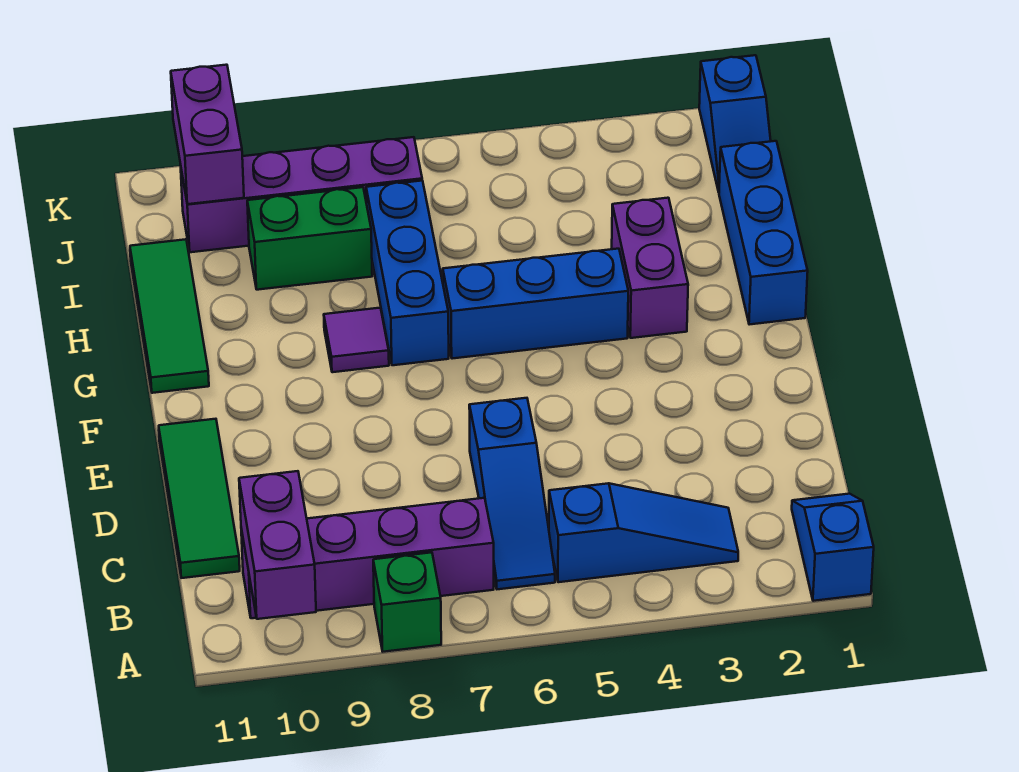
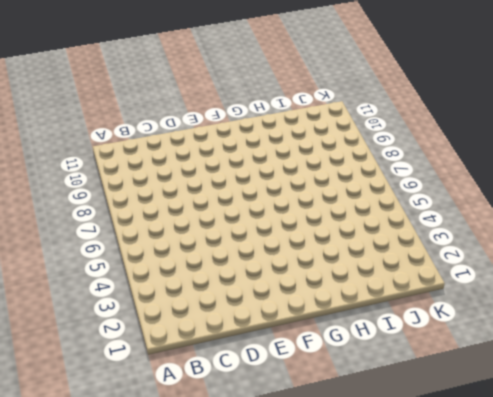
none -> blue 1x2 slope [792,494,874,601]
none -> green 1x1 brick [373,552,441,652]
none -> blue 1x3 slope [549,483,738,582]

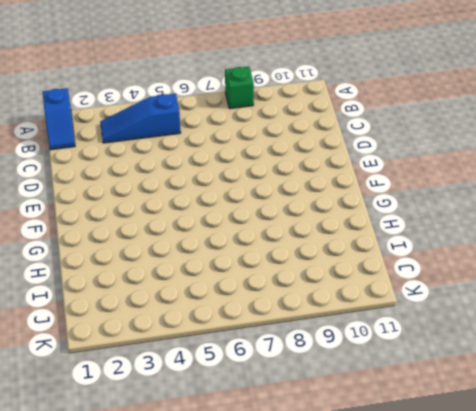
none -> blue 1x3 slope [469,398,555,589]
none -> purple 1x4 brick [241,498,494,618]
none -> green 1x3 tile [159,419,240,578]

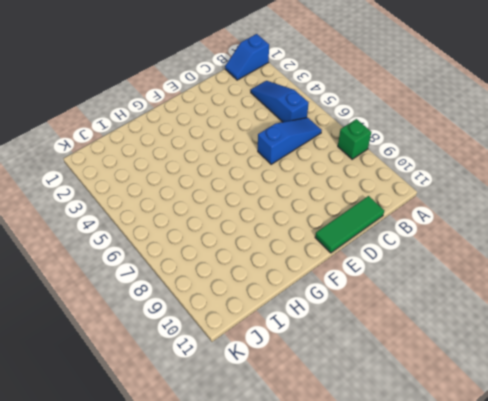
none -> purple 1x4 brick [241,498,494,618]
none -> blue 1x3 brick [719,141,808,325]
none -> purple 1x2 brick [612,198,688,338]

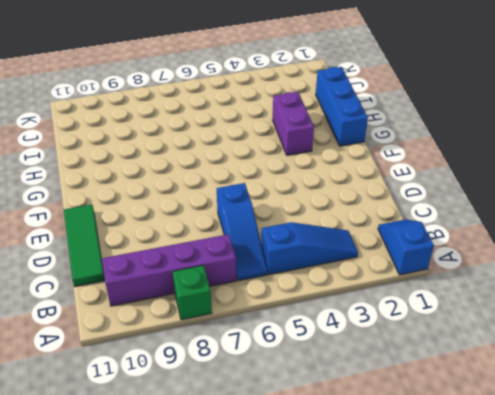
none -> blue 1x3 brick [443,249,628,359]
none -> blue 1x3 brick [366,181,449,365]
none -> purple 1x1 tile [324,308,389,372]

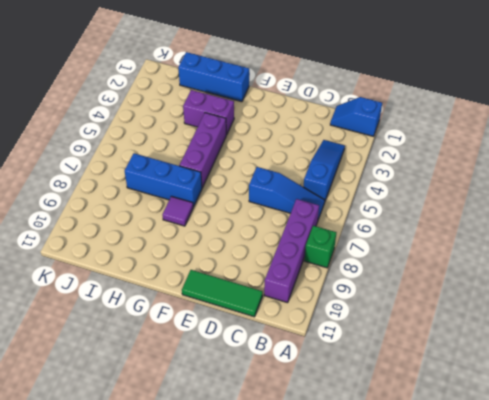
purple 1x3 brick [179,113,226,188] -> blue 1x3 brick [443,249,628,359]
none -> green 1x3 tile [130,239,209,393]
none -> green 1x2 brick [247,187,372,290]
none -> blue 1x2 slope [699,55,771,192]

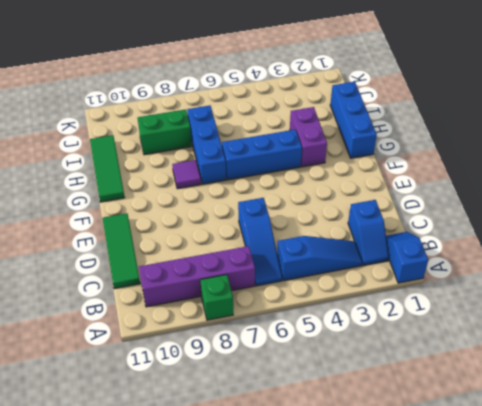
blue 1x2 slope [348,200,389,265] -> blue 1x2 slope moved to [699,55,771,192]
none -> purple 1x4 brick [180,137,422,252]
none -> purple 1x2 brick [239,471,316,619]
none -> purple 1x2 brick [171,65,244,204]

